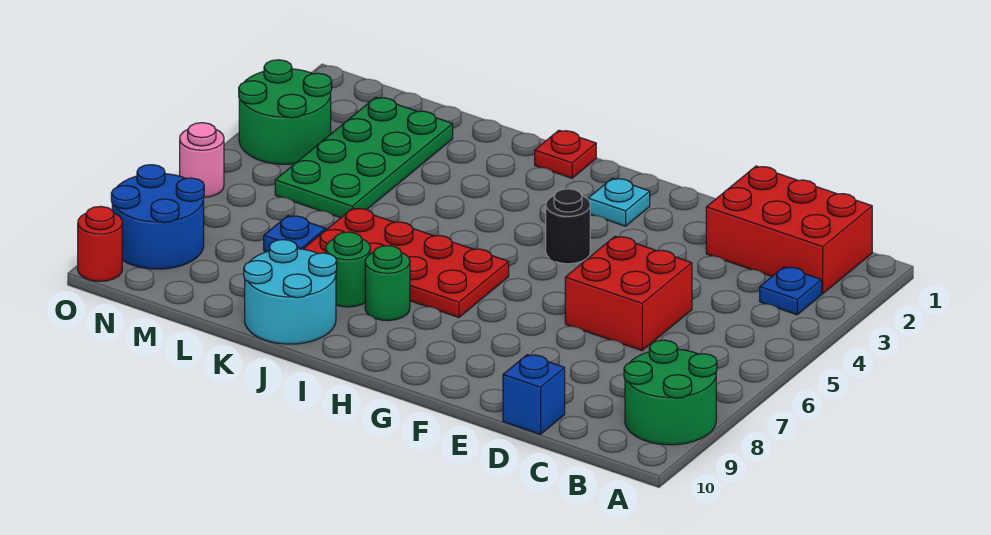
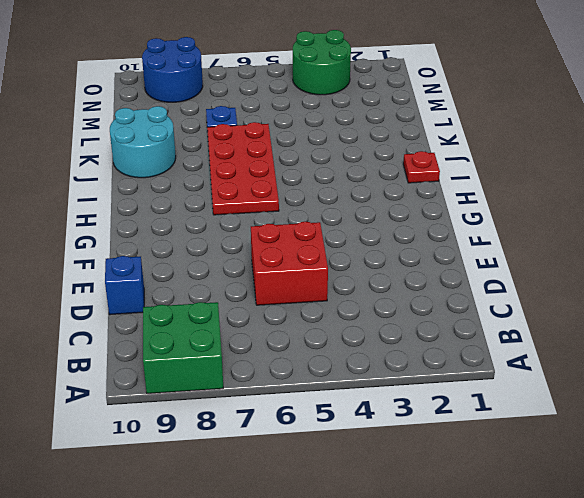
green 2x2 brick [143,302,223,394] -> green 2x2 round brick [624,340,717,445]
none -> red 2x3 brick [706,166,872,294]
none -> blue 1x1 plate [760,267,822,315]
none -> cyan 1x1 plate [588,178,650,226]

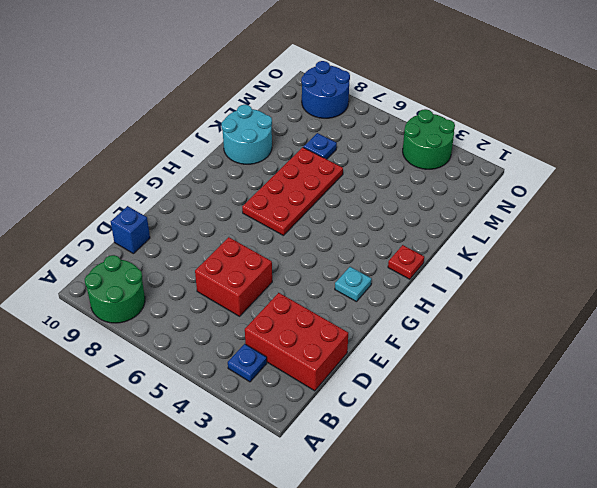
red 2x3 brick [245,293,348,391] -> red 2x3 brick turned to [706,166,872,294]
none -> black 1x1 round brick [546,189,590,264]
none -> green 1x1 round brick [365,246,410,321]
none -> green 1x1 round brick [326,232,370,307]

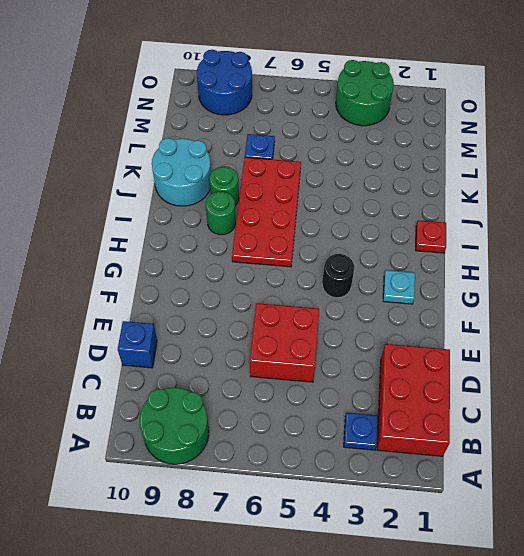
none -> green 2x4 plate [275,97,453,218]
none -> pink 1x1 round brick [180,123,224,197]
none -> red 1x1 round brick [78,206,122,281]

